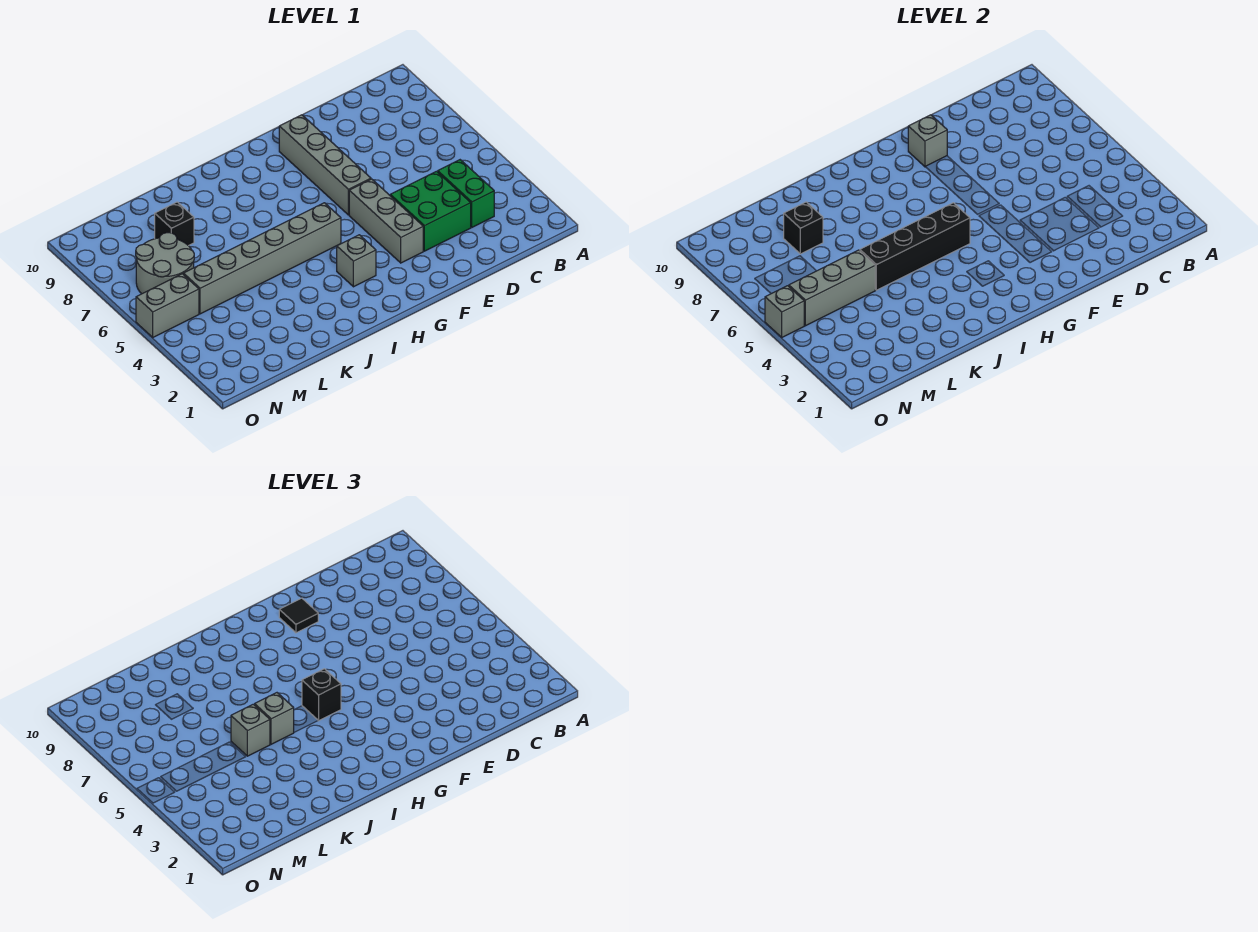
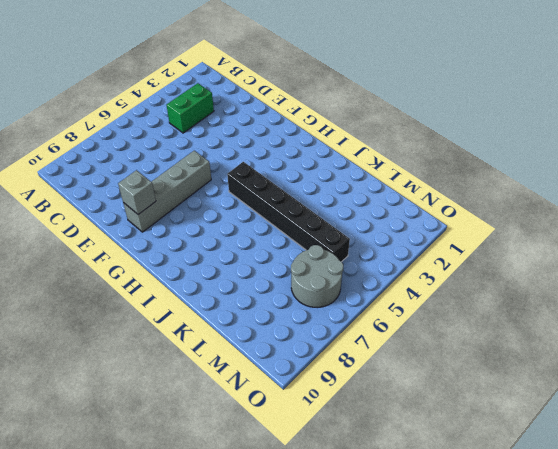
black 1x6 brick [227,162,350,262] -> grey 1x6 brick [184,203,341,314]
none -> green 2x2 brick [390,171,471,251]
none -> grey 1x3 brick [349,179,423,263]
none -> grey 1x1 brick [337,235,376,287]

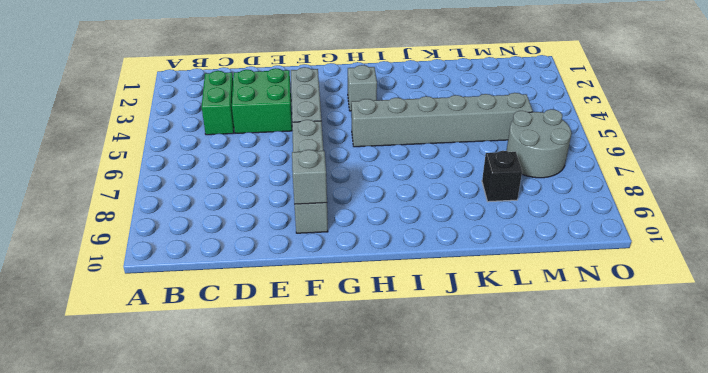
none -> grey 1x2 brick [136,274,199,337]
none -> black 1x4 brick [860,203,970,290]
none -> grey 1x3 brick [789,250,875,326]

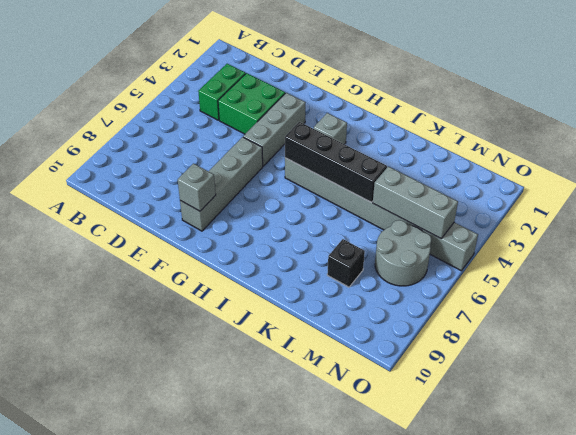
none -> black 1x1 brick [784,202,823,254]
none -> grey 1x1 brick [765,286,804,337]
none -> black 1x1 tile [279,598,318,633]

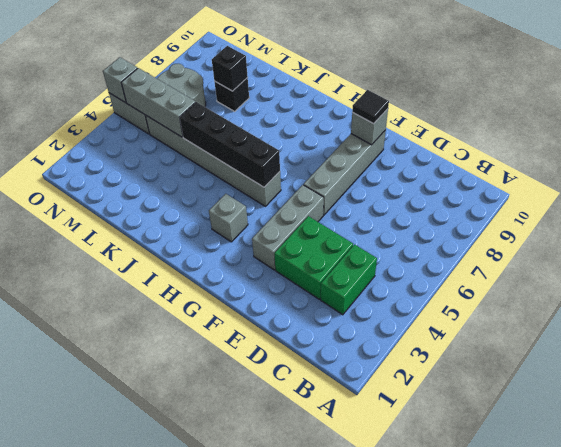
none -> black 1x1 brick [302,669,341,721]
none -> grey 1x1 brick [255,693,294,744]
none -> grey 1x1 brick [231,704,270,756]

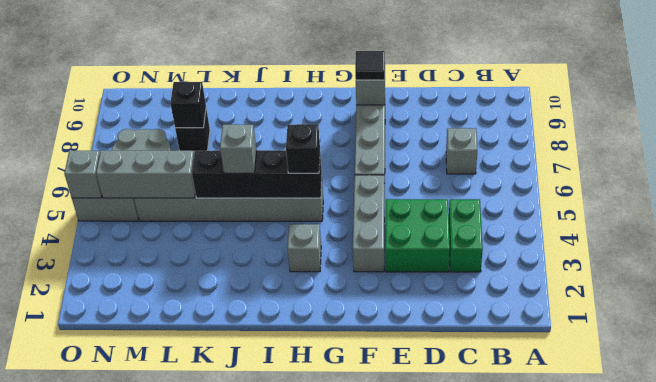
grey 1x1 brick [446,128,477,174] -> grey 1x1 brick moved to [231,704,270,756]

